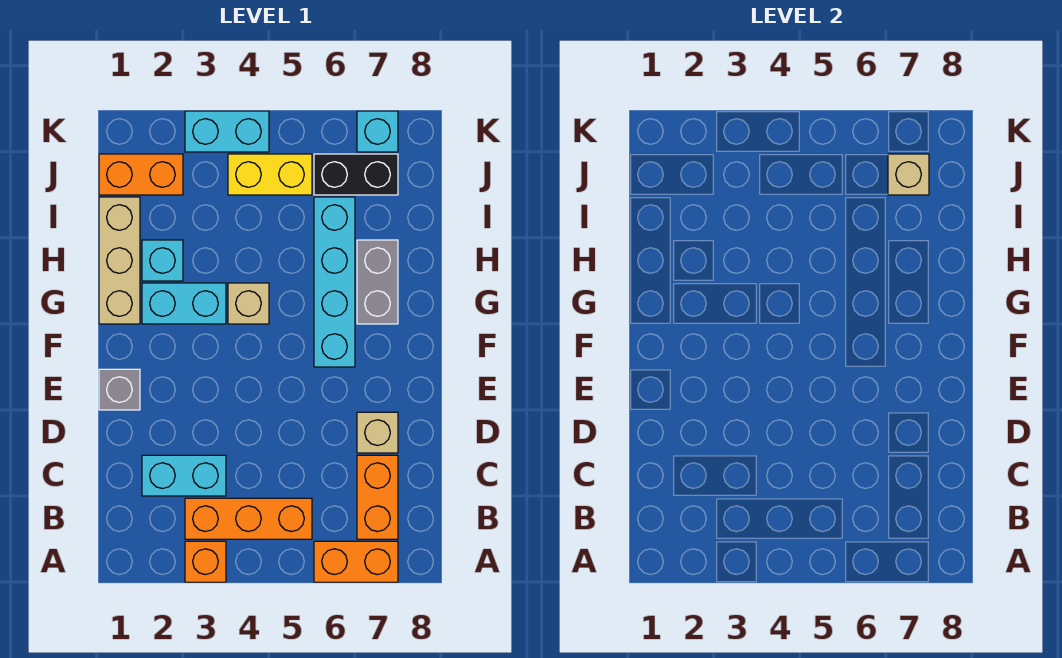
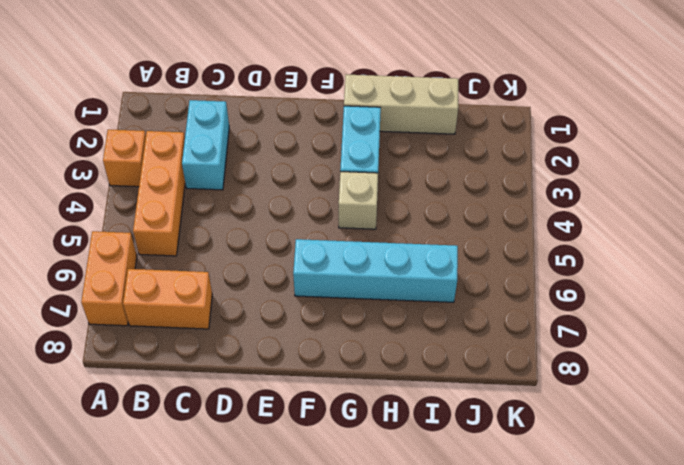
none -> tan 1x1 brick [357,412,398,453]
none -> grey 1x1 brick [99,369,140,410]
none -> grey 1x2 brick [357,240,398,324]

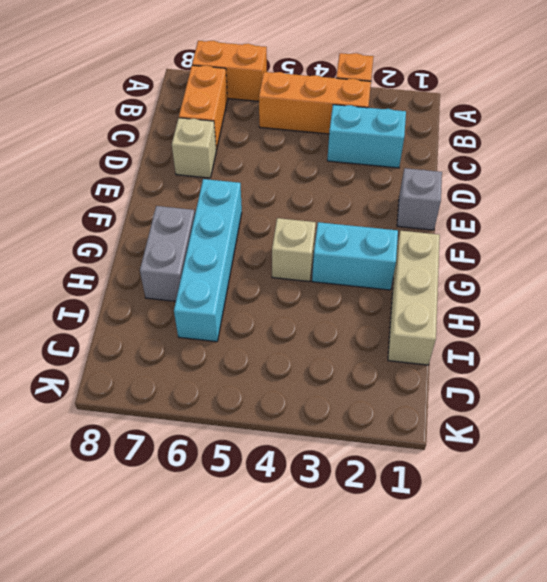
none -> cyan 1x1 brick [142,240,183,281]
none -> orange 1x2 brick [99,154,183,195]
none -> yellow 1x2 brick [228,154,312,195]

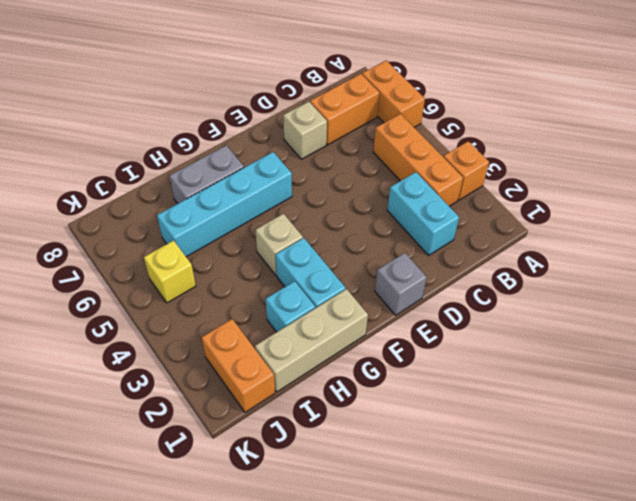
yellow 1x1 brick [144,241,196,303] -> yellow 1x2 brick [228,154,312,195]
none -> black 1x2 brick [314,154,398,195]
none -> cyan 1x2 brick [185,111,269,152]
none -> cyan 1x1 brick [357,111,398,152]

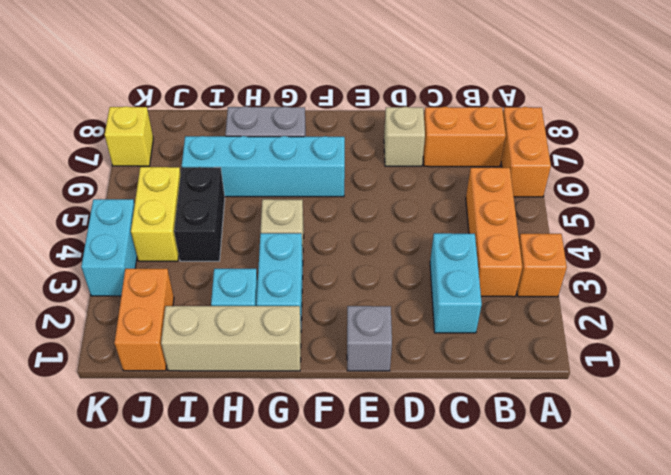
black 1x2 brick [174,167,225,261] -> black 1x2 brick moved to [314,154,398,195]
yellow 1x1 brick [105,106,153,166] -> cyan 1x1 brick [357,111,398,152]
none -> tan 1x1 brick [888,154,929,195]

